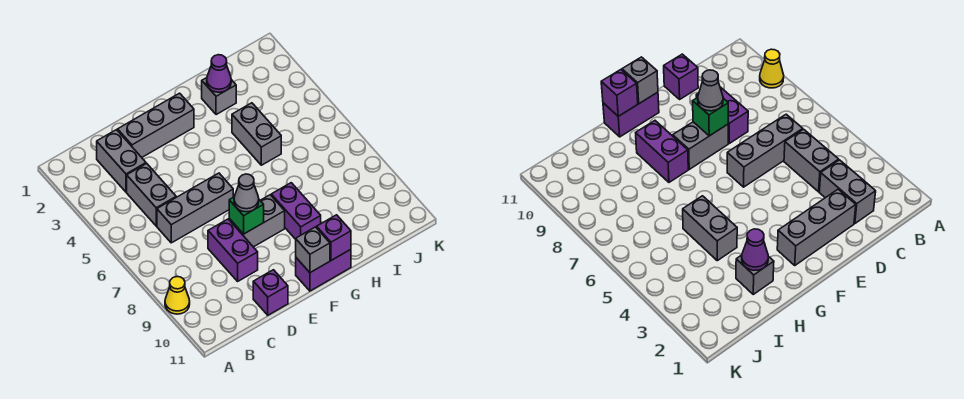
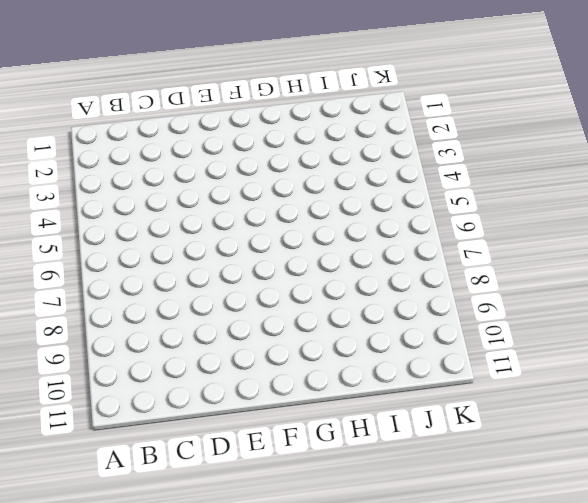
none -> yellow 1x1 cone [165,277,190,314]
none -> grey 1x2 brick [97,130,146,192]
none -> grey 1x2 brick [127,163,176,226]

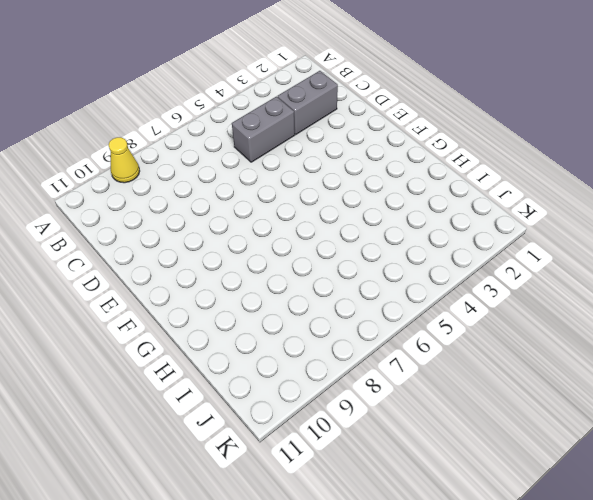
none -> grey 1x3 brick [157,173,233,243]
none -> grey 1x3 brick [118,93,194,157]
none -> purple 1x2 brick [208,219,258,281]

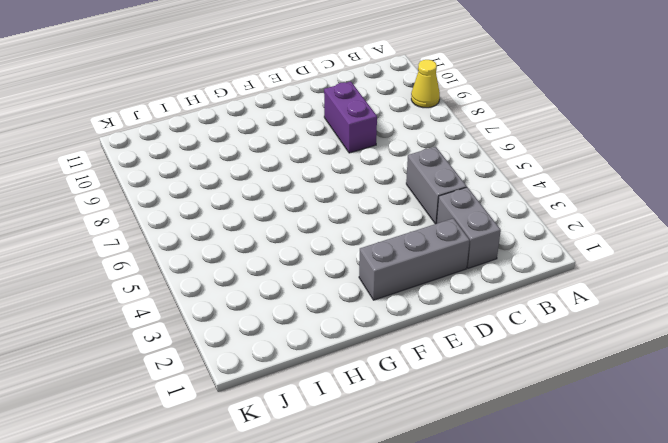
none -> grey 1x3 brick [157,173,233,243]
none -> purple 1x1 brick [253,270,288,315]
none -> grey 1x2 brick [229,195,285,247]

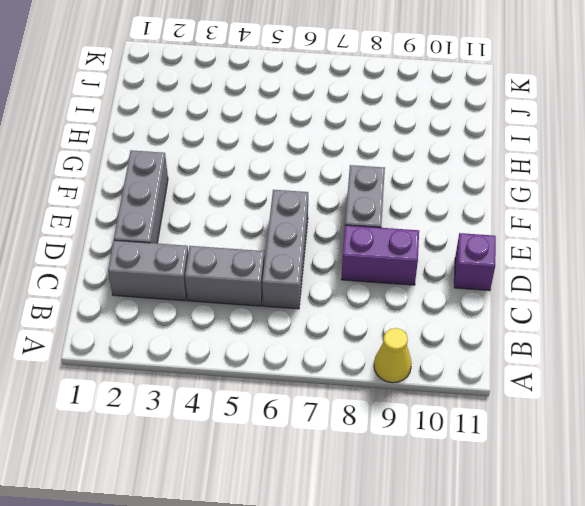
none -> purple 1x2 brick [296,249,351,291]
none -> purple 1x2 brick [271,183,321,239]
none -> grey 1x1 brick [202,78,236,115]

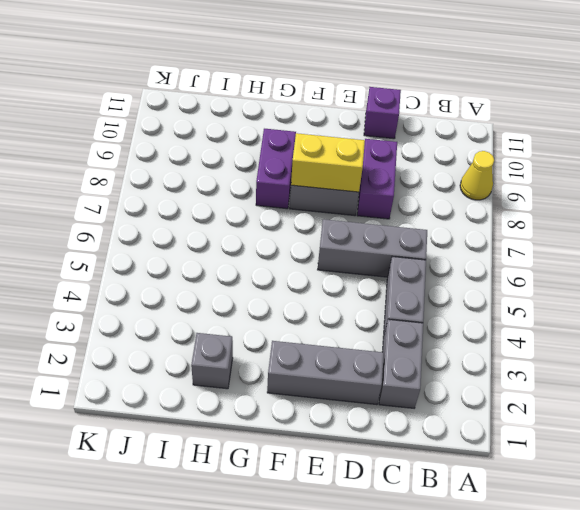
yellow 1x2 brick [291,133,365,192] -> green 1x1 brick [229,197,264,234]
none -> purple 1x2 brick [296,249,351,291]
none -> grey 1x2 brick [232,103,281,165]
none -> grey 1x1 brick [296,227,330,273]

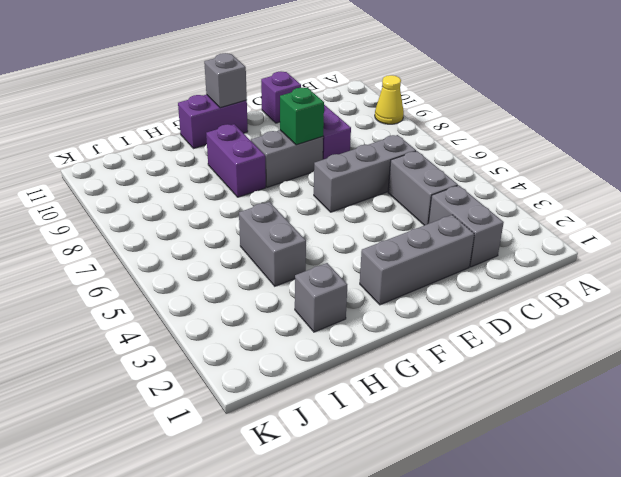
none -> purple 1x1 brick [317,215,351,260]
none -> purple 1x1 cone [207,55,231,92]
none -> grey 1x1 cone [234,174,259,212]

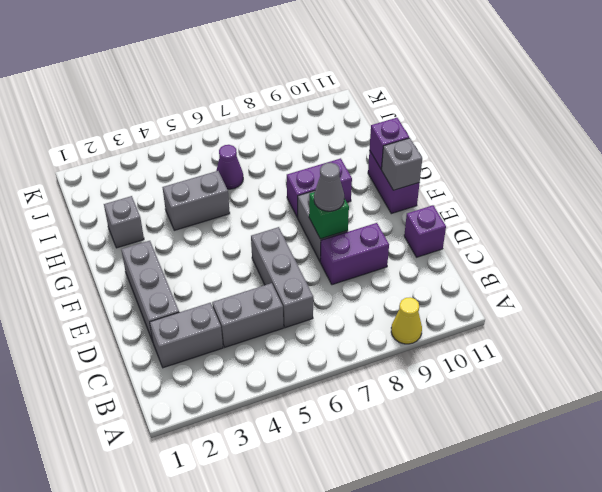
purple 1x1 cone [216,145,243,189] -> purple 1x1 cone moved to [207,55,231,92]

